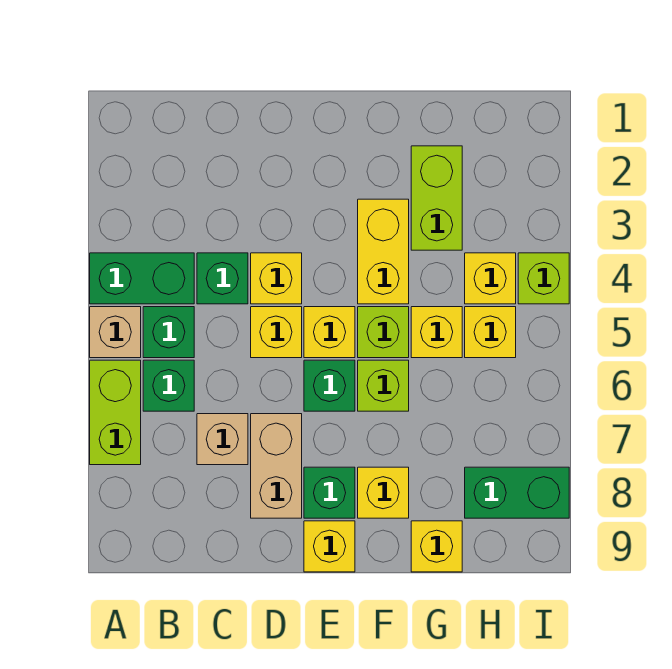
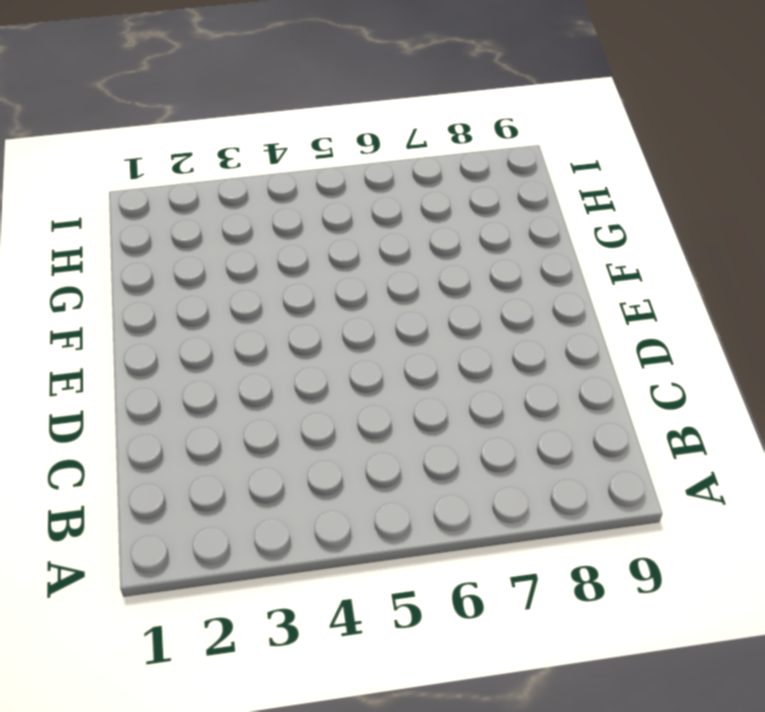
none -> green 1x2 brick [90,253,194,304]
none -> tan 1x1 brick [90,307,141,358]
none -> lime 1x2 brick [90,360,141,465]

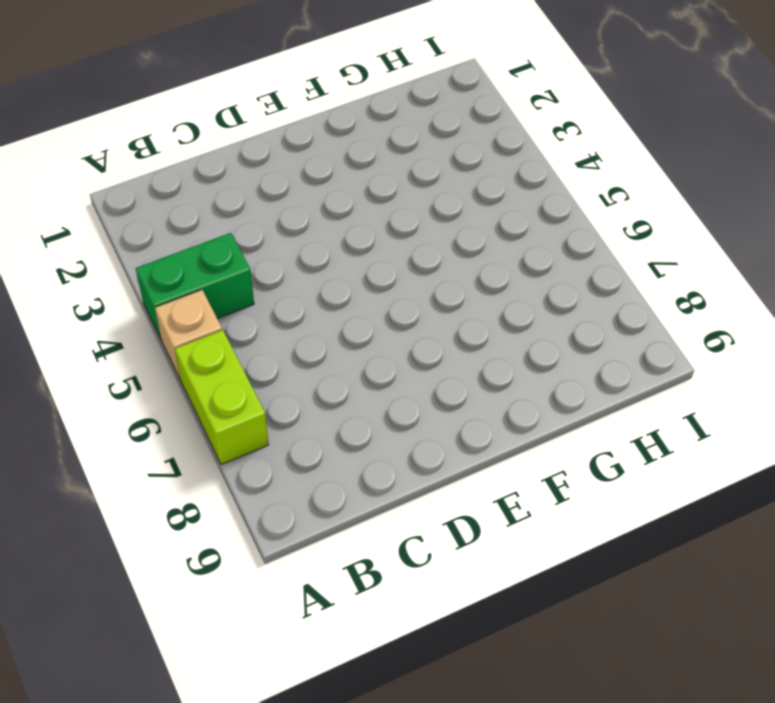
none -> green 1x1 brick [143,307,194,358]
none -> green 1x1 brick [143,360,194,411]
none -> green 1x1 brick [197,253,248,304]

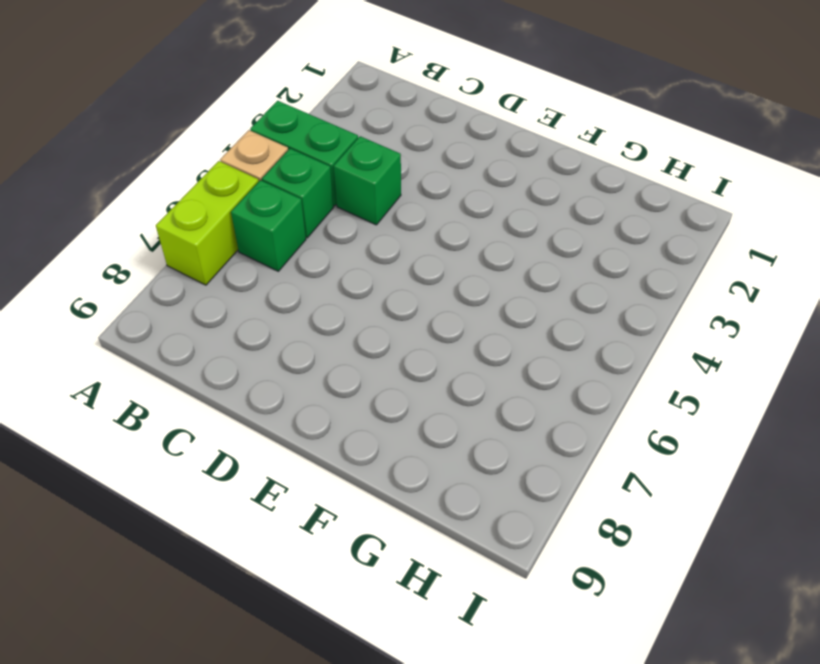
none -> tan 1x1 brick [197,414,248,465]
none -> yellow 1x1 brick [251,253,302,304]
none -> yellow 1x1 brick [251,307,302,358]

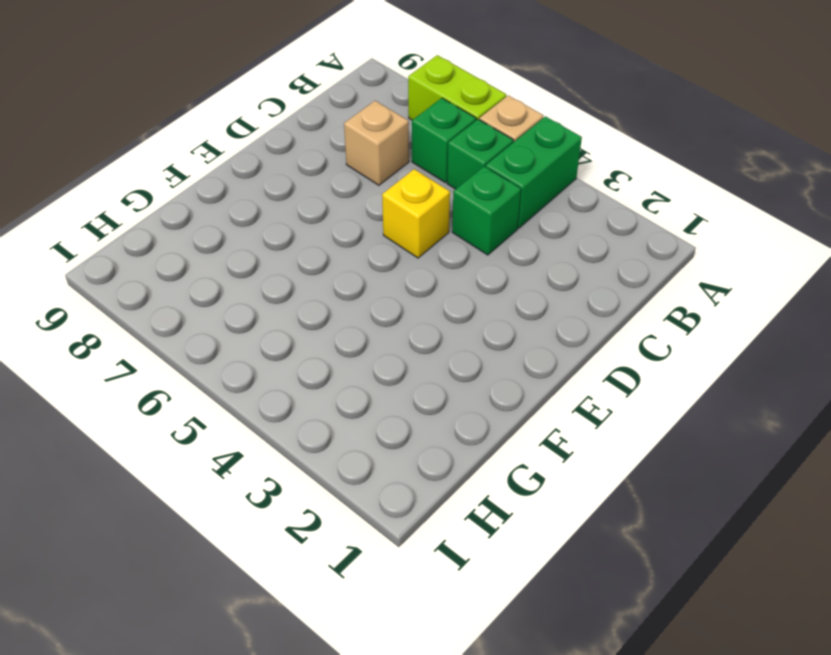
none -> yellow 1x1 brick [251,253,302,304]
none -> tan 1x2 brick [251,414,302,518]
none -> yellow 1x1 brick [304,307,355,358]

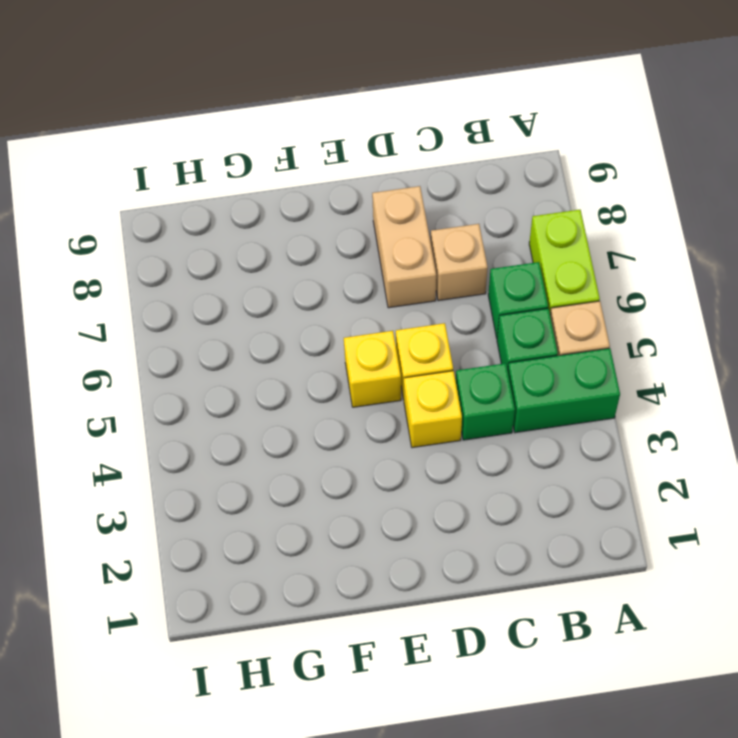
none -> green 1x1 brick [304,360,355,411]
none -> green 1x1 brick [304,467,355,518]
none -> yellow 1x1 brick [304,521,355,572]

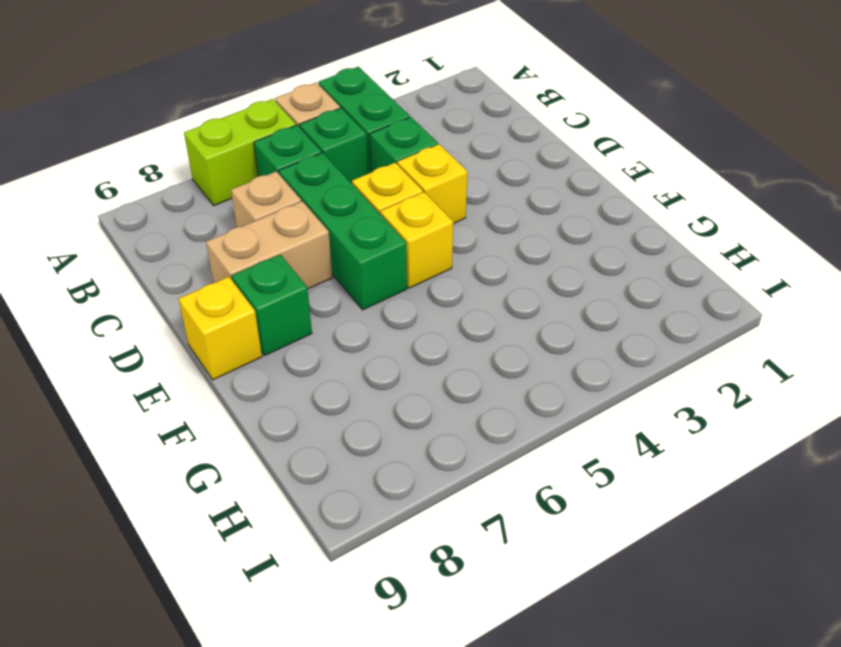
green 1x3 brick [279,153,407,310] -> green 1x1 brick [304,360,355,411]
none -> yellow 1x2 brick [358,199,409,304]
none -> lime 1x1 brick [358,307,409,358]
none -> lime 1x1 brick [358,360,409,411]

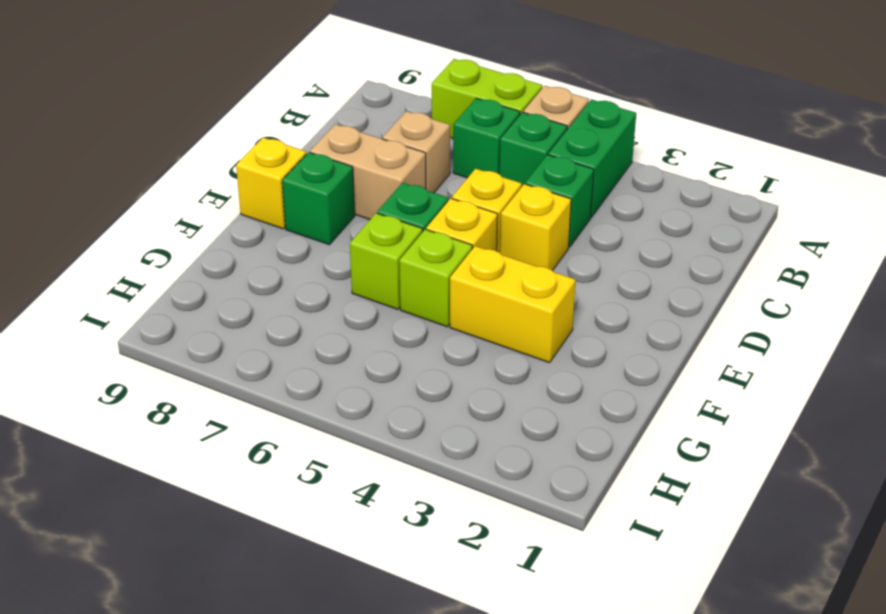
none -> yellow 1x1 brick [358,467,409,518]
none -> lime 1x2 brick [411,146,462,250]
none -> yellow 1x1 brick [411,307,462,358]

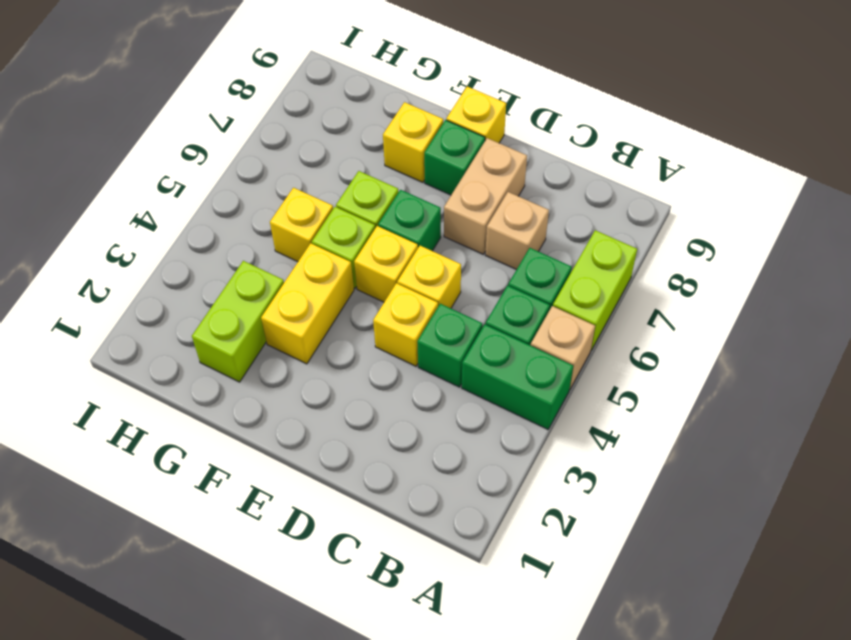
none -> yellow 1x1 brick [411,521,462,572]
none -> yellow 1x1 brick [465,253,516,304]
none -> yellow 1x1 brick [465,307,516,358]

